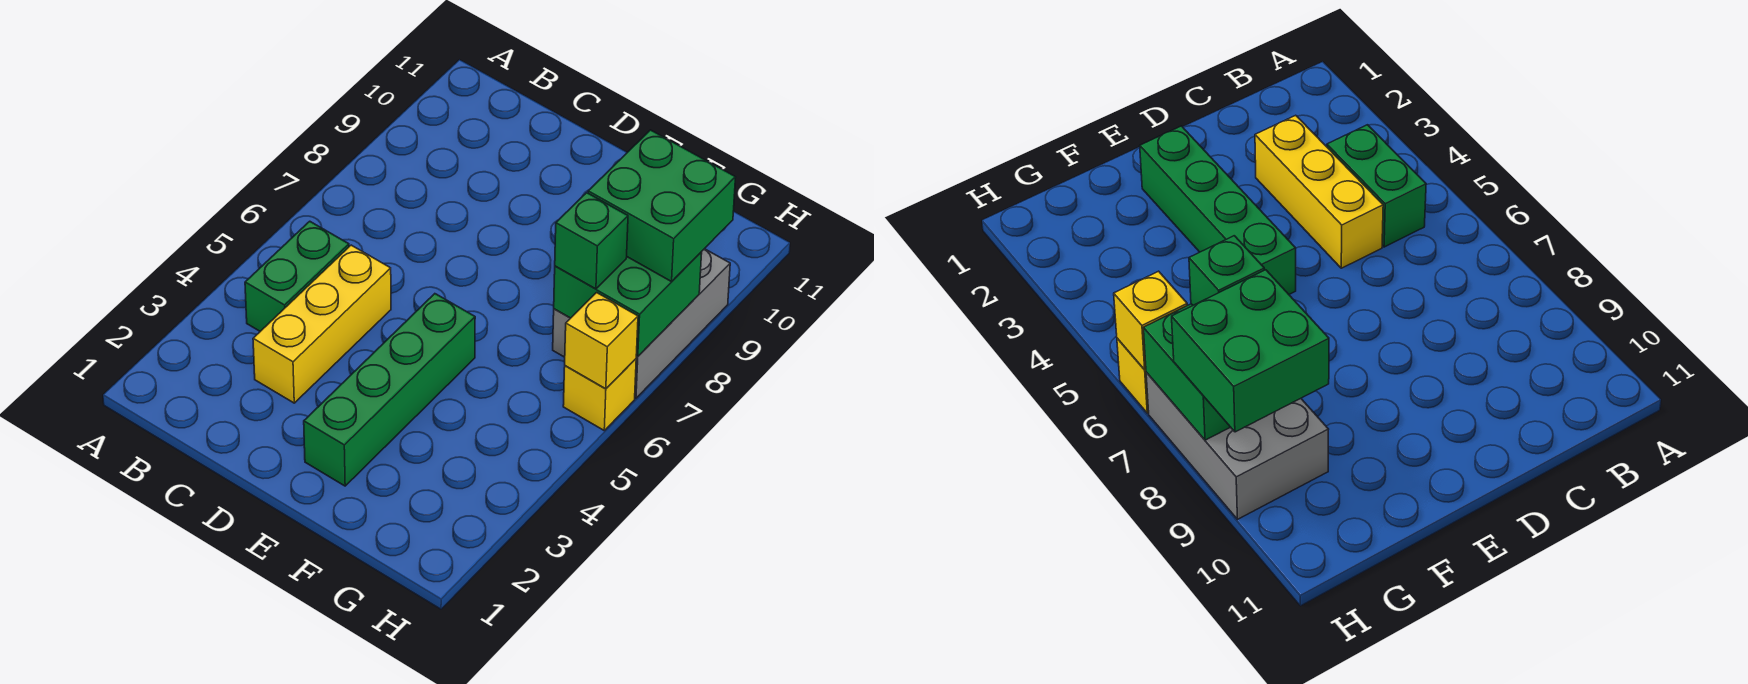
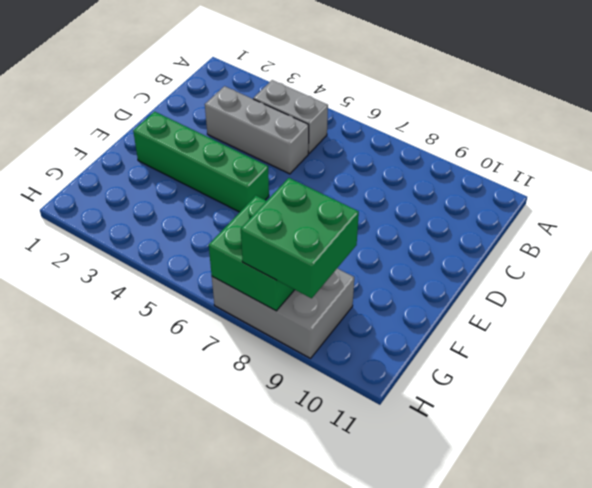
grey 1x2 brick [253,80,328,153] -> green 1x2 brick [245,221,349,331]
grey 1x3 brick [205,86,309,174] -> yellow 1x3 brick [253,245,391,403]
none -> yellow 1x1 brick [563,359,636,430]
none -> yellow 1x1 brick [565,293,638,389]

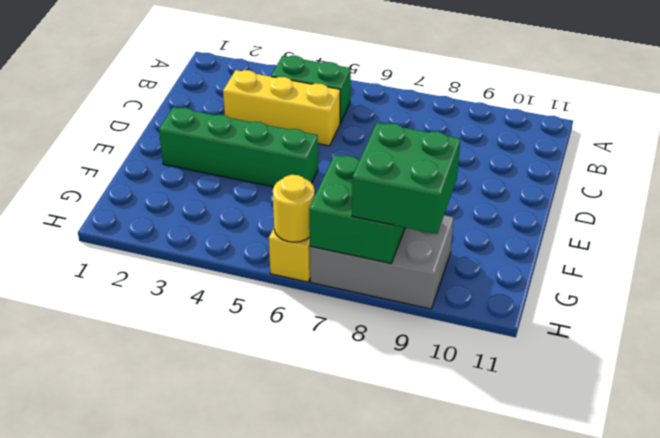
yellow 1x1 round brick [273,175,315,242] -> yellow 1x1 brick [565,293,638,389]
none -> green 1x1 brick [555,193,628,289]

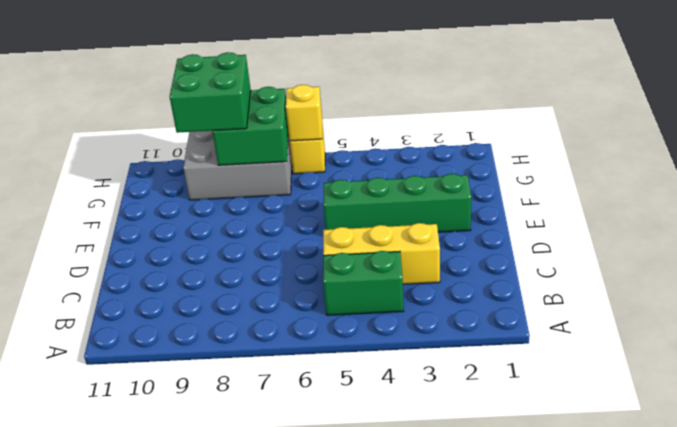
none -> green 1x1 brick [555,193,628,289]

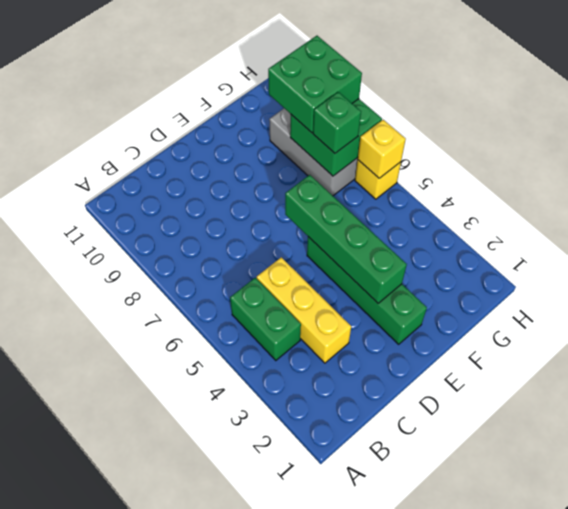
green 1x4 brick [285,175,407,303] -> none

